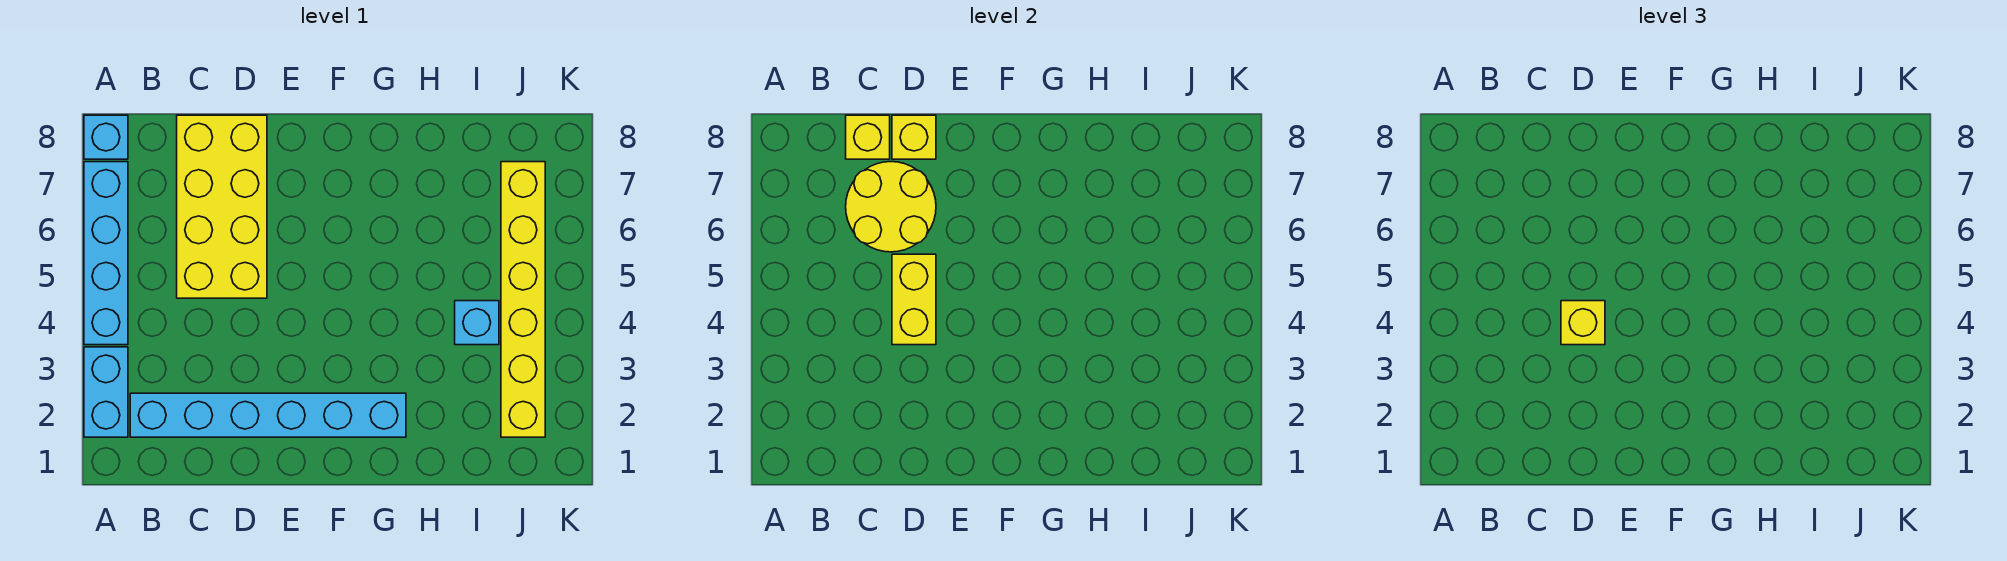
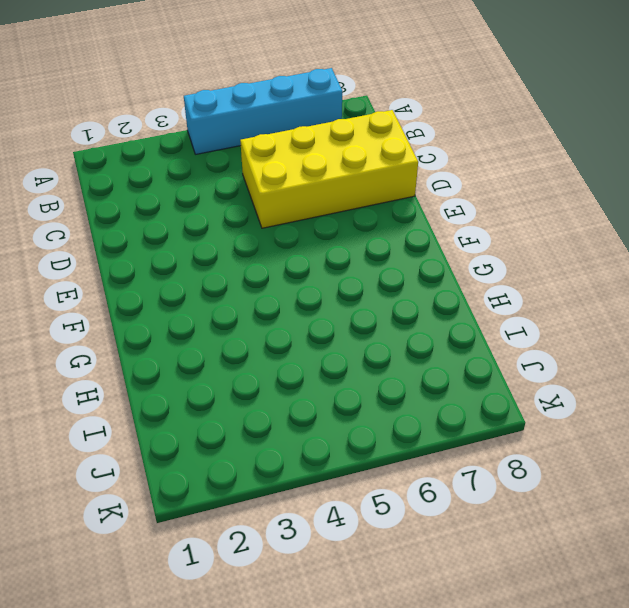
none -> cyan 1x2 brick [84,347,128,437]
none -> cyan 1x1 brick [84,115,128,159]
none -> cyan 1x6 brick [130,393,406,437]

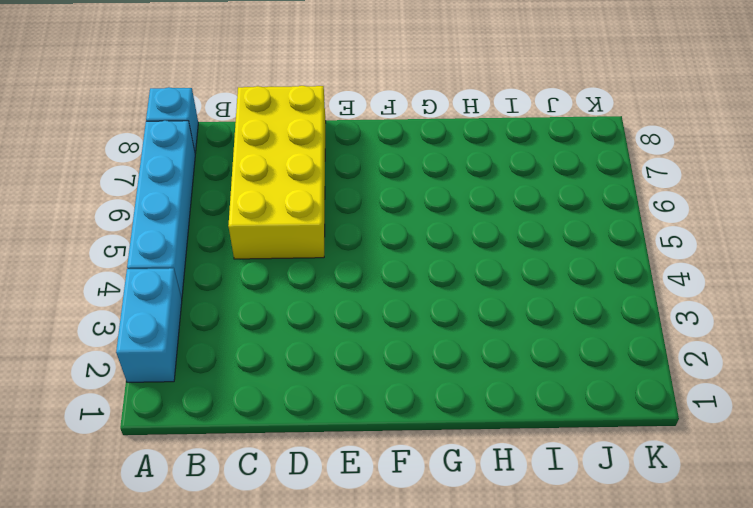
none -> cyan 1x6 brick [130,393,406,437]
none -> cyan 1x1 brick [455,301,499,345]
none -> yellow 1x6 brick [501,162,545,437]

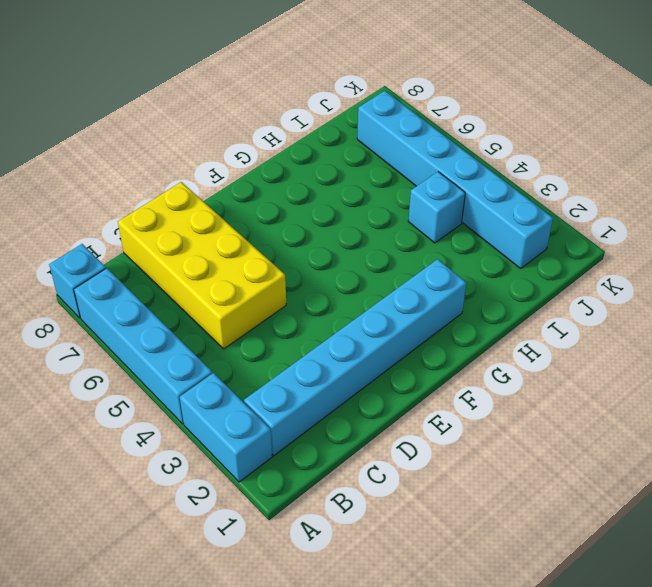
cyan 1x6 brick [357,91,553,268] -> yellow 1x6 brick [501,162,545,437]
none -> yellow 2x2 round brick [846,162,936,252]
none -> yellow 1x1 brick [846,115,890,159]
none -> yellow 1x2 brick [892,254,936,345]

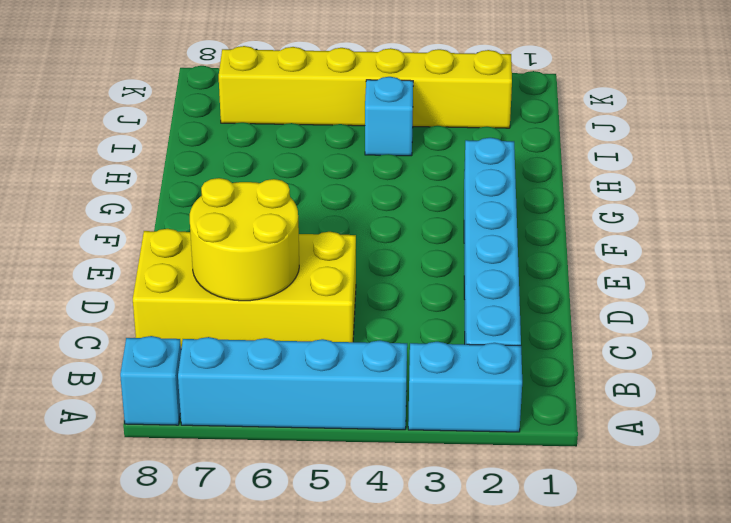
none -> yellow 1x1 brick [846,115,890,159]
none -> yellow 1x2 brick [892,254,936,345]
none -> yellow 1x1 brick [892,115,936,159]

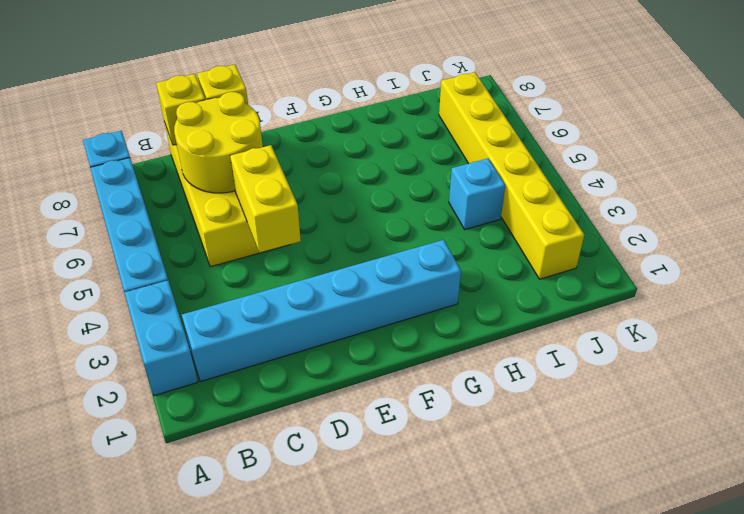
none -> yellow 1x1 brick [1561,301,1605,345]

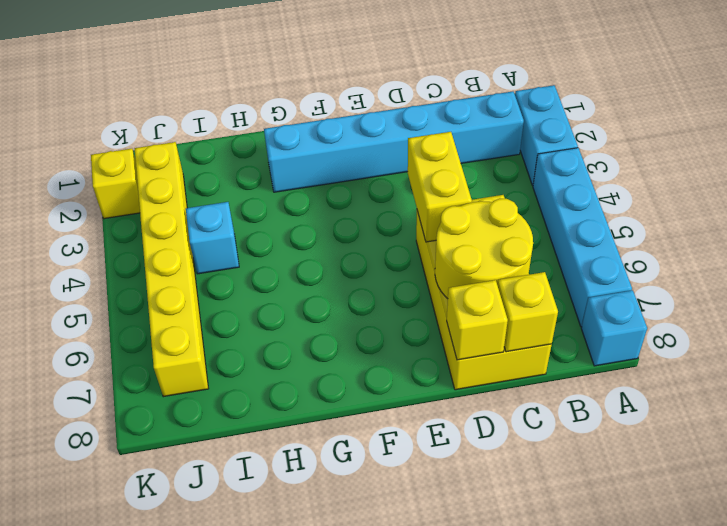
yellow 1x1 brick [91,149,140,219] -> yellow 1x1 brick moved to [1561,301,1605,345]

